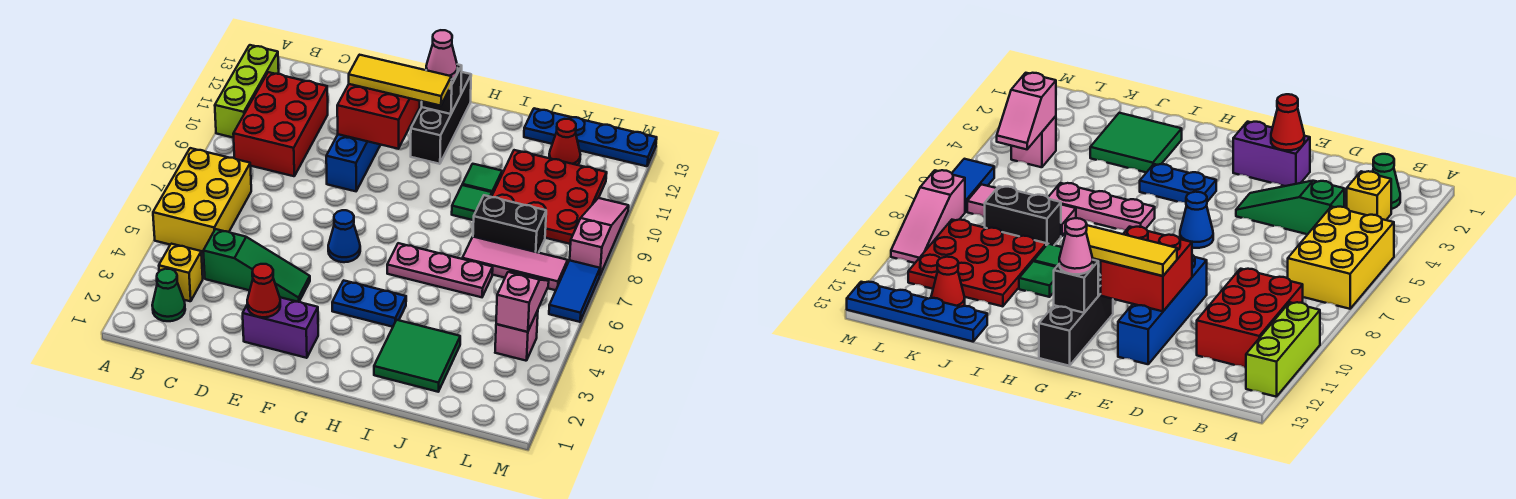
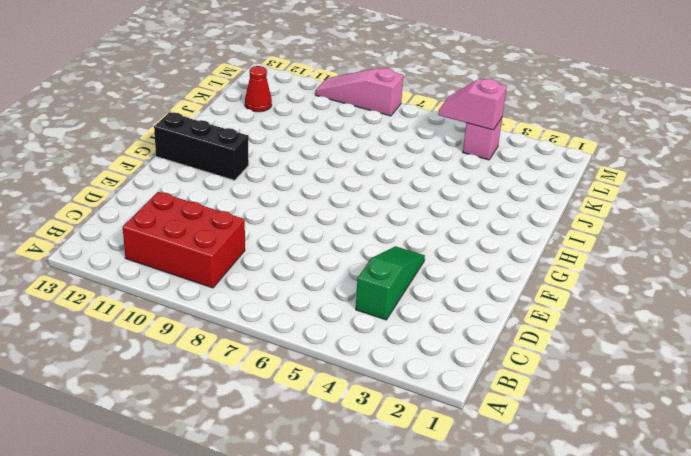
none -> yellow 2x3 brick [153,148,251,253]
none -> lime 1x3 brick [215,45,279,138]
none -> green 1x1 cone [152,269,185,321]

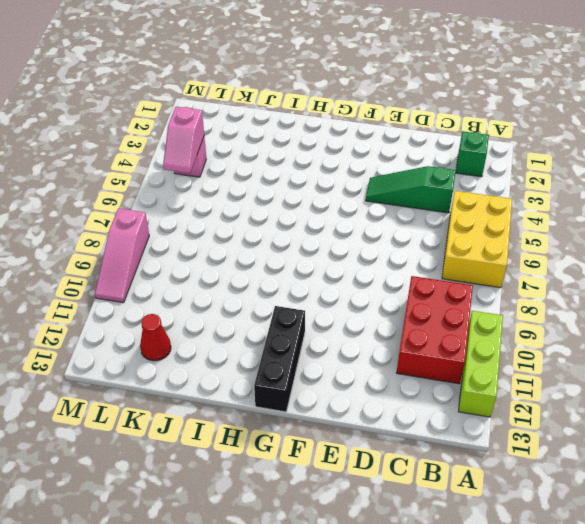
green 1x1 brick [456,131,489,177] -> green 1x1 cone [152,269,185,321]
none -> yellow 1x1 brick [159,244,203,301]
none -> purple 1x2 brick [243,297,318,358]
none -> blue 1x4 brick [326,134,380,191]

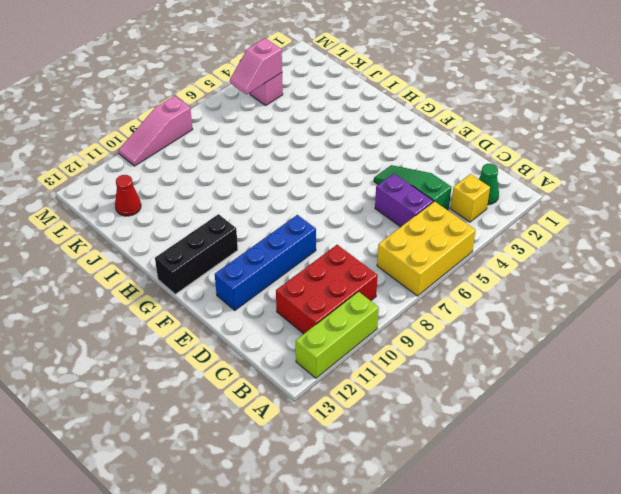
purple 1x2 brick [375,174,433,227] -> purple 1x2 brick moved to [243,297,318,358]
none -> blue 1x1 cone [328,210,360,262]
none -> blue 1x2 plate [332,280,406,327]
none -> pink 1x3 plate [387,243,493,297]

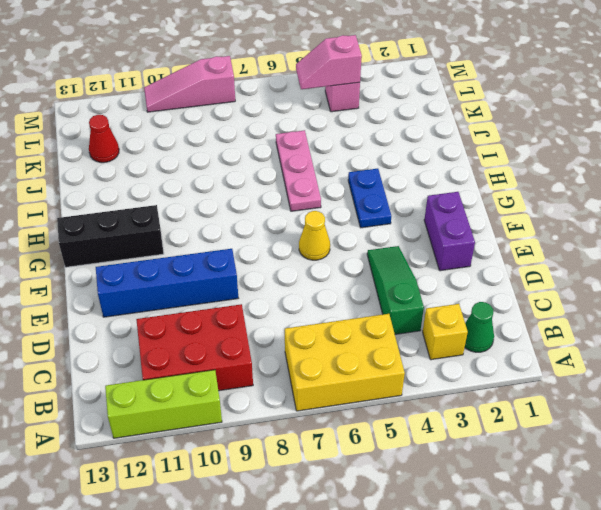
yellow 1x1 cone [299,211,330,260] -> blue 1x1 cone [328,210,360,262]
none -> green 2x2 tile [374,320,460,392]
none -> green 1x1 tile [452,185,492,220]
none -> green 1x1 tile [462,164,502,194]

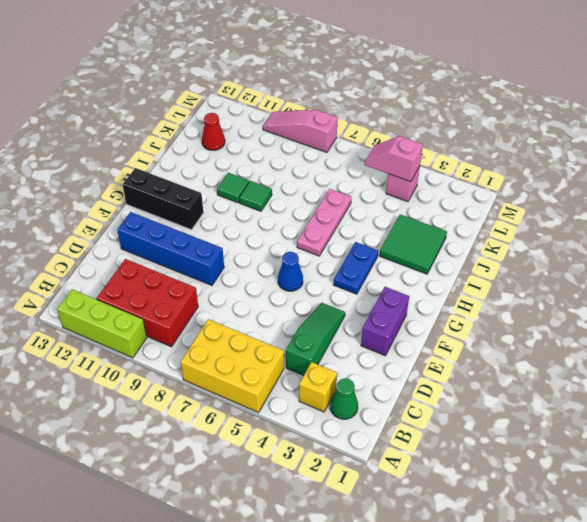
none -> pink 1x3 tile [462,237,568,290]
none -> black 1x2 brick [473,195,546,253]
none -> red 3x3 plate [492,150,607,244]

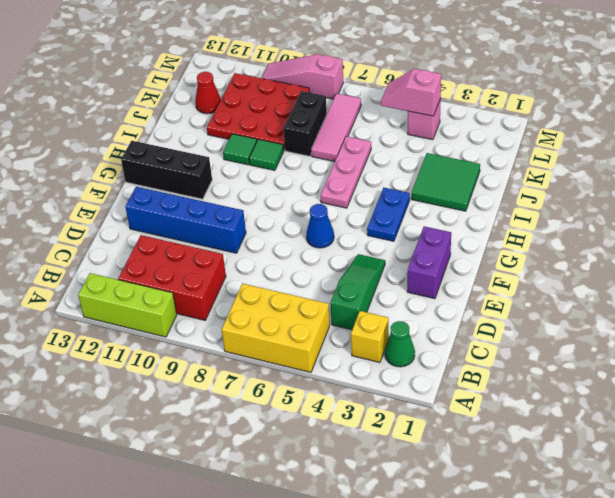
none -> blue 1x4 plate [524,108,657,166]
none -> blue 1x2 tile [549,260,600,322]
none -> red 1x1 cone [247,264,280,317]

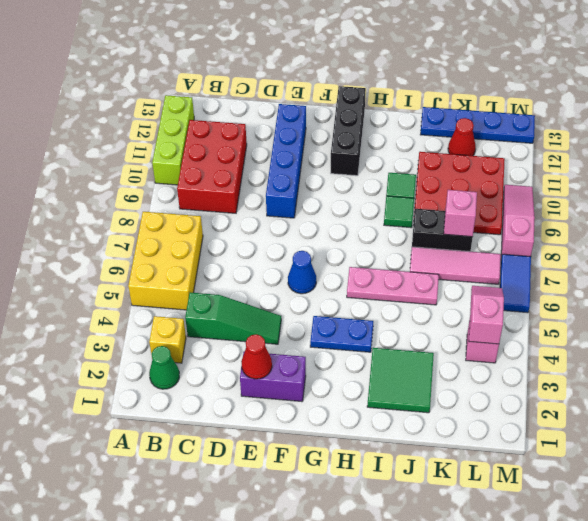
pink 1x1 brick [444,190,477,237] -> none
none -> red 2x2 brick [337,84,420,149]
none -> black 1x1 brick [422,64,462,114]
none -> yellow 1x3 tile [349,55,451,106]

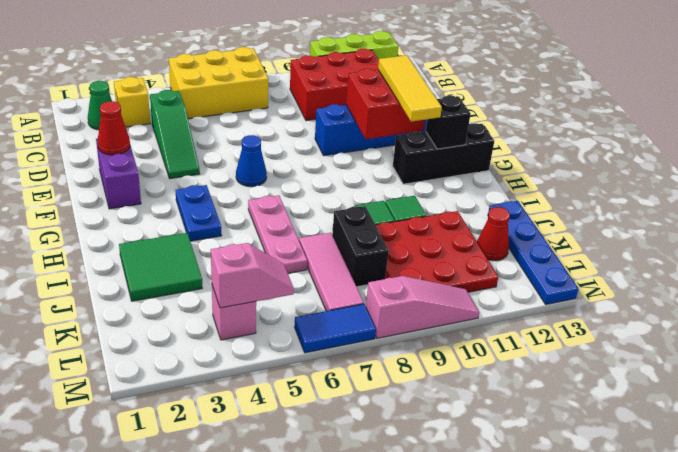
none -> pink 1x1 cone [426,30,458,80]

